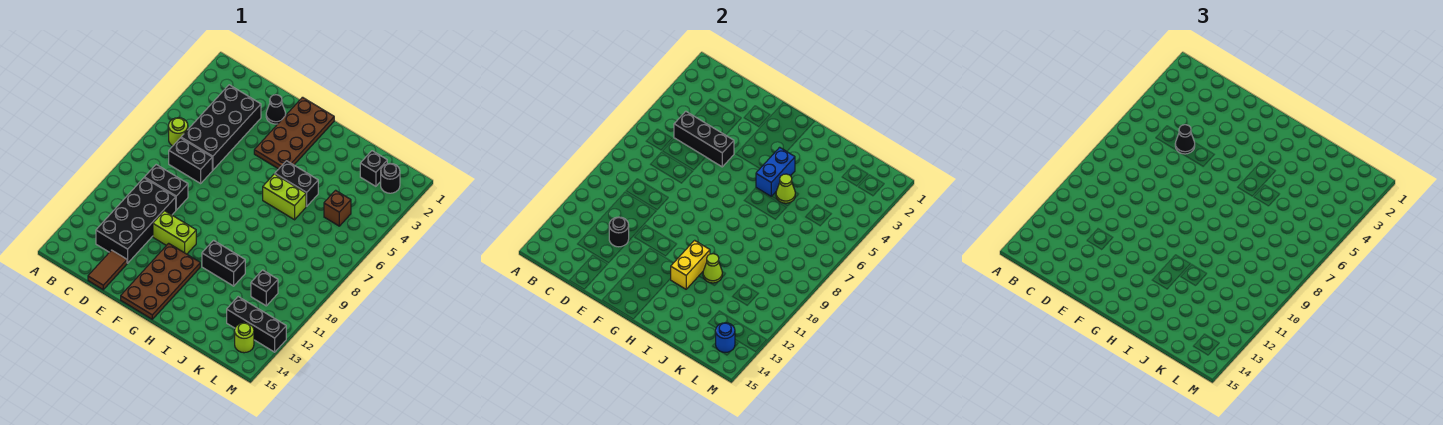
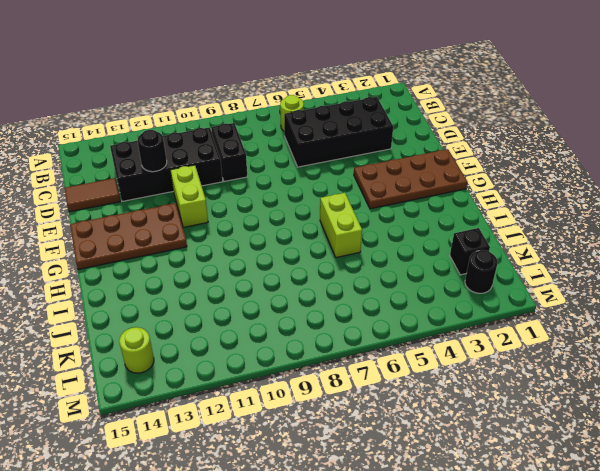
none -> black 1x2 brick [169,138,212,183]
none -> black 1x1 cone [266,95,286,124]
none -> black 1x2 brick [275,161,318,206]

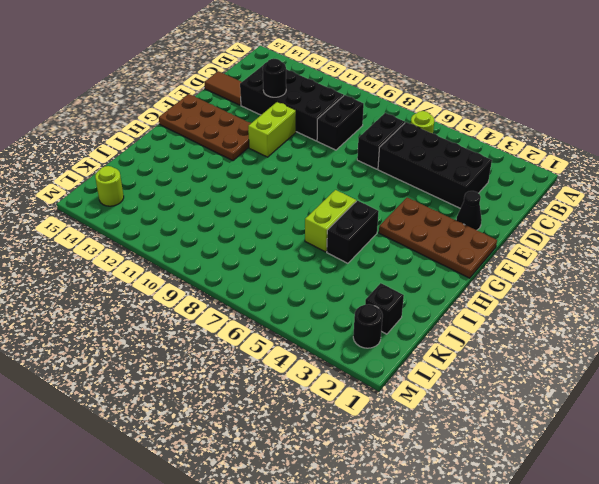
none -> black 1x2 brick [202,240,245,286]
none -> brown 1x1 brick [324,190,351,226]
none -> black 1x1 brick [251,270,278,306]

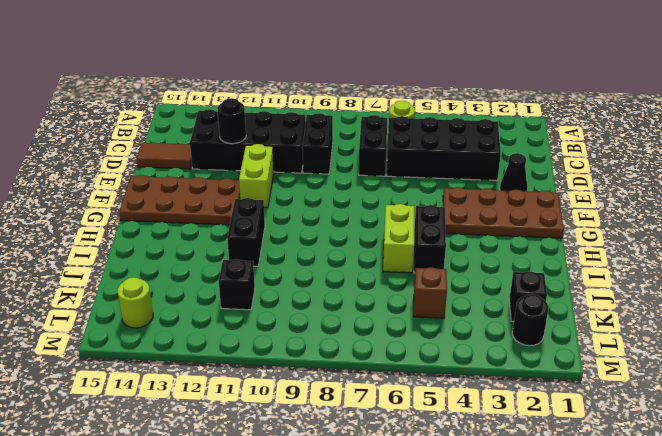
none -> black 1x3 brick [227,297,286,352]
none -> black 1x3 brick [674,111,734,167]
none -> blue 1x2 brick [756,147,795,196]

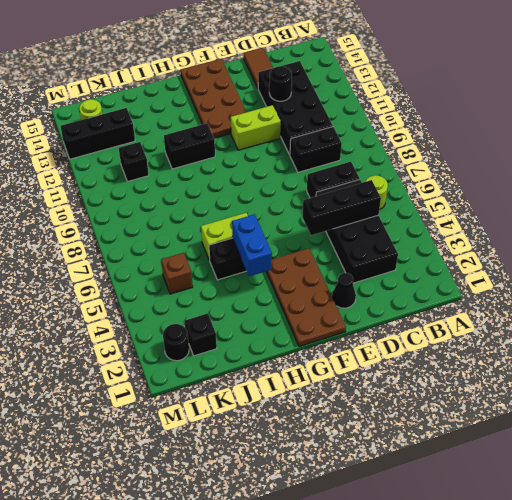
none -> yellow 1x2 brick [671,240,710,289]
none -> lime 1x1 cone [776,174,795,203]
none -> lime 1x1 cone [703,254,722,283]

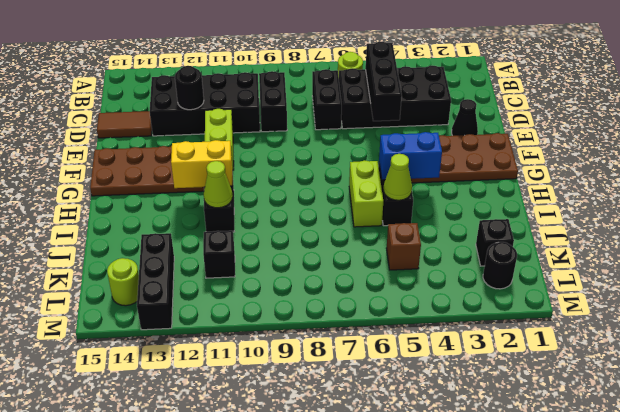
none -> blue 1x1 round brick [716,323,735,352]
none -> black 1x1 cone [1175,125,1195,154]

